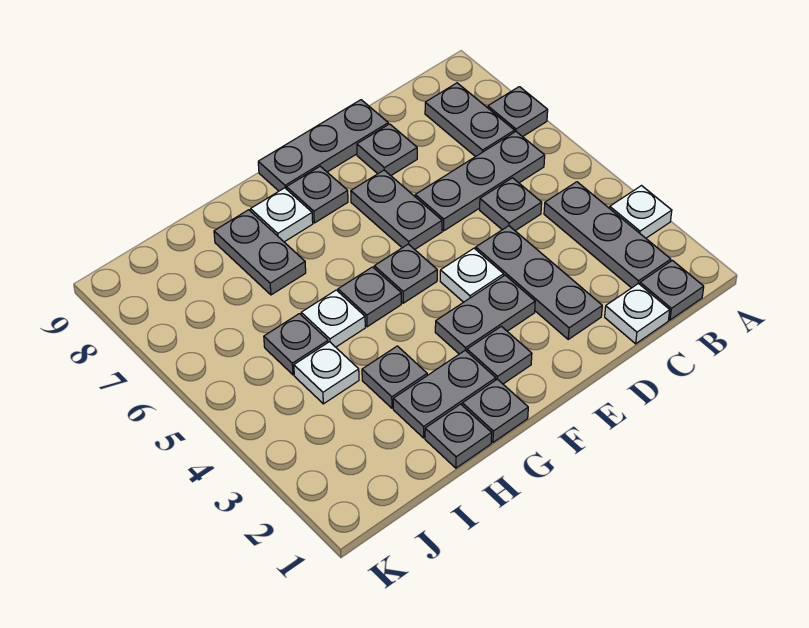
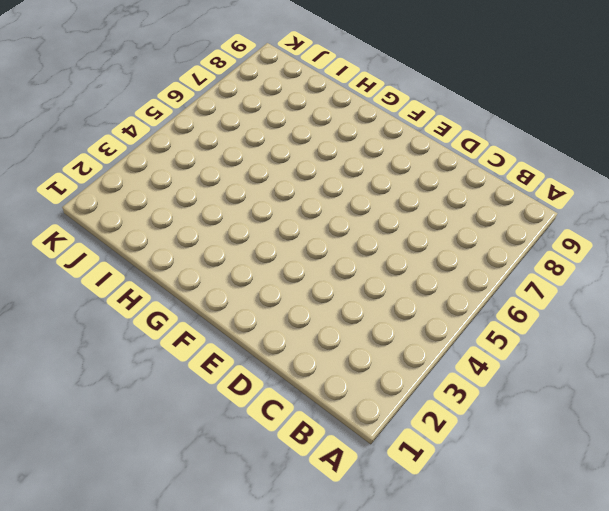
none -> white 1x1 plate [610,186,672,238]
none -> grey 1x1 plate [488,87,548,137]
none -> grey 1x1 plate [640,260,704,320]

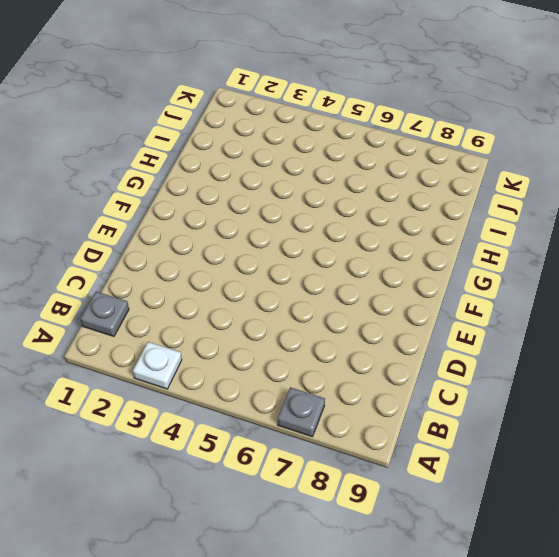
none -> grey 1x3 plate [544,182,671,288]
none -> grey 1x3 plate [415,132,545,231]
none -> grey 1x2 plate [425,83,515,157]

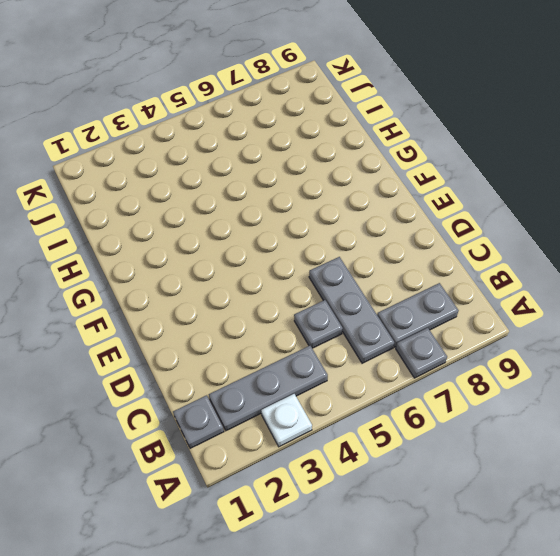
none -> white 1x1 plate [605,283,670,344]
none -> grey 1x3 plate [476,226,602,339]
none -> grey 1x1 plate [357,124,417,175]

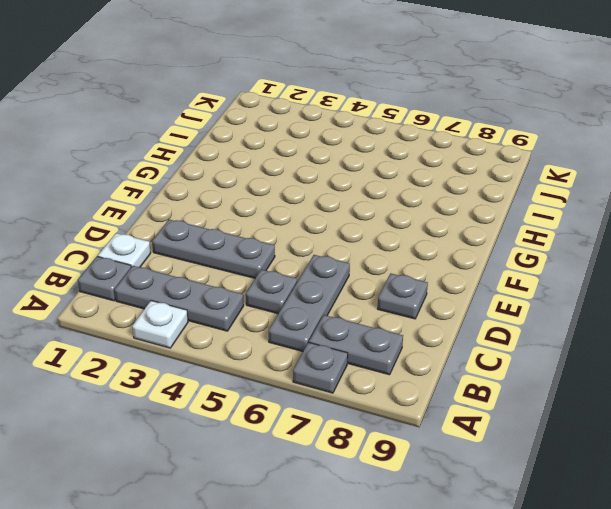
none -> grey 1x3 plate [258,100,388,191]
none -> grey 1x2 plate [435,275,535,354]
none -> white 1x1 plate [440,248,504,302]

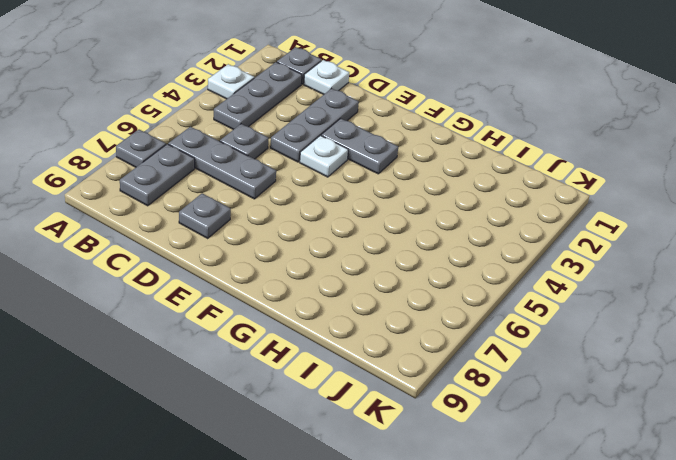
none -> grey 1x3 plate [258,100,388,191]
none -> grey 1x2 plate [351,170,442,249]
none -> grey 1x1 plate [467,326,532,384]

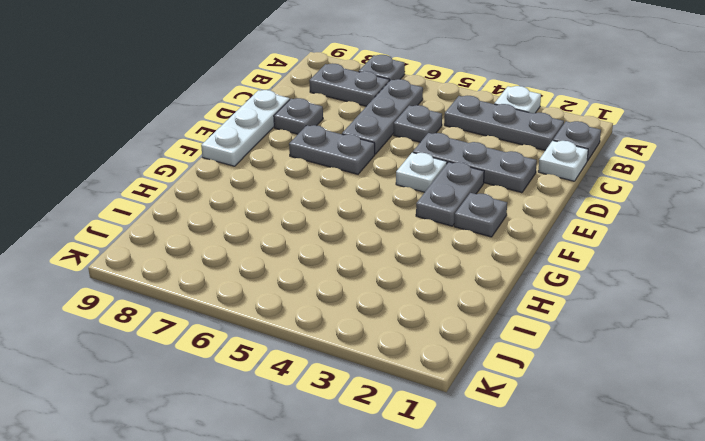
white 1x3 plate [201,90,290,166] -> grey 1x3 plate [258,100,388,191]
none -> grey 1x1 plate [374,244,437,303]
none -> grey 1x1 plate [287,166,348,223]
none -> grey 1x1 plate [462,379,528,442]

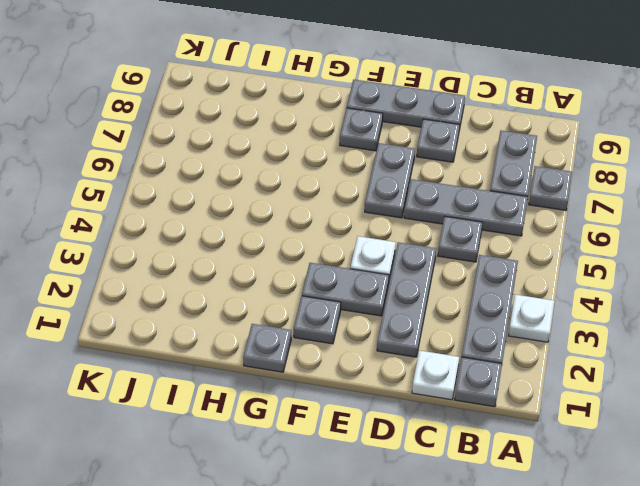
none -> grey 1x1 plate [374,244,437,303]
none -> grey 1x2 plate [393,350,496,438]
none -> grey 1x1 plate [338,267,401,327]

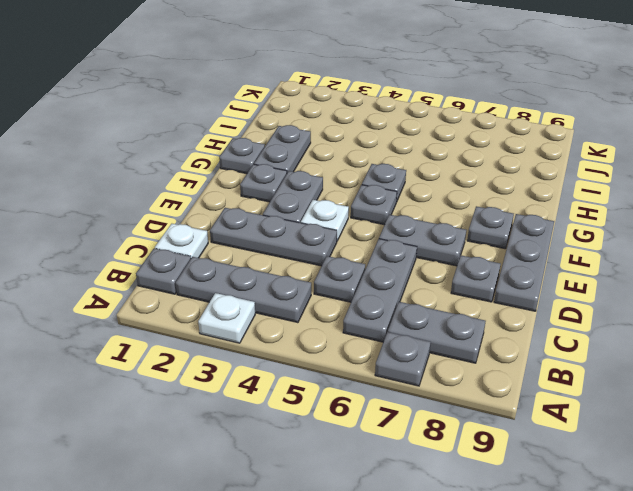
none -> white 1x1 plate [251,188,313,242]
none -> grey 1x1 plate [425,404,492,468]
none -> grey 1x1 plate [362,346,427,408]

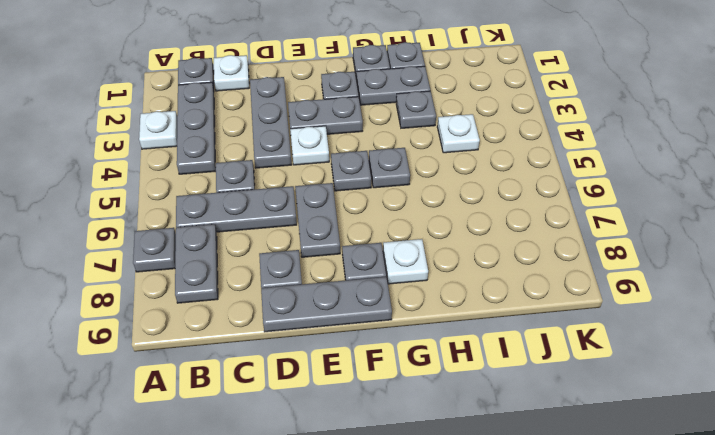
none -> white 1x1 plate [301,290,365,347]
none -> grey 1x2 plate [214,210,306,295]
none -> grey 1x1 plate [264,314,328,375]

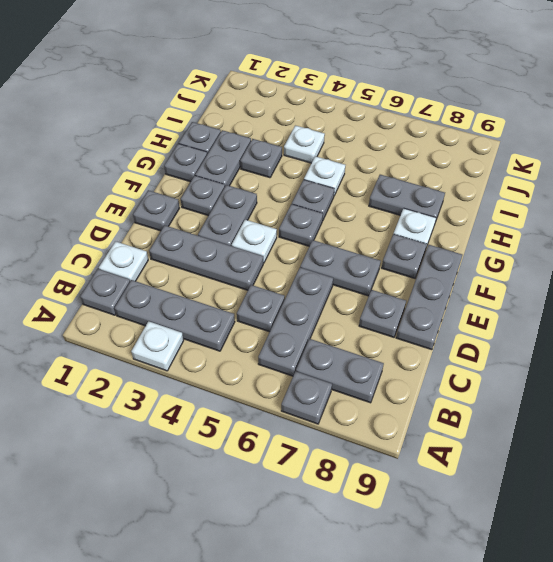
grey 1x1 plate [133,190,179,231] -> grey 1x1 plate moved to [264,314,328,375]

